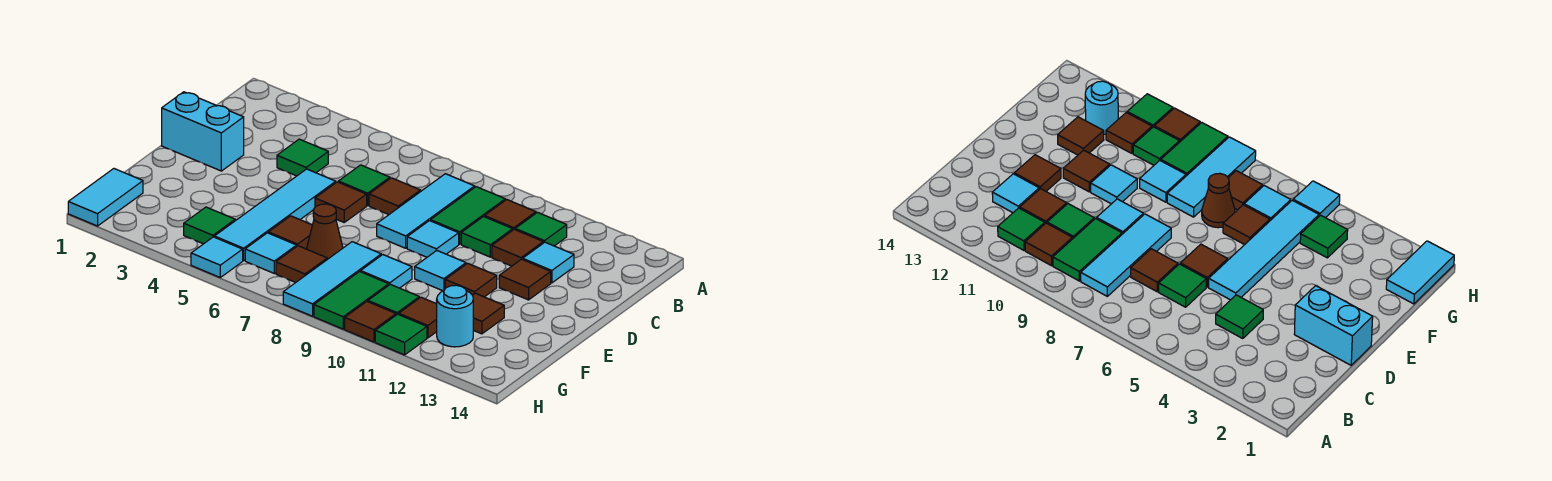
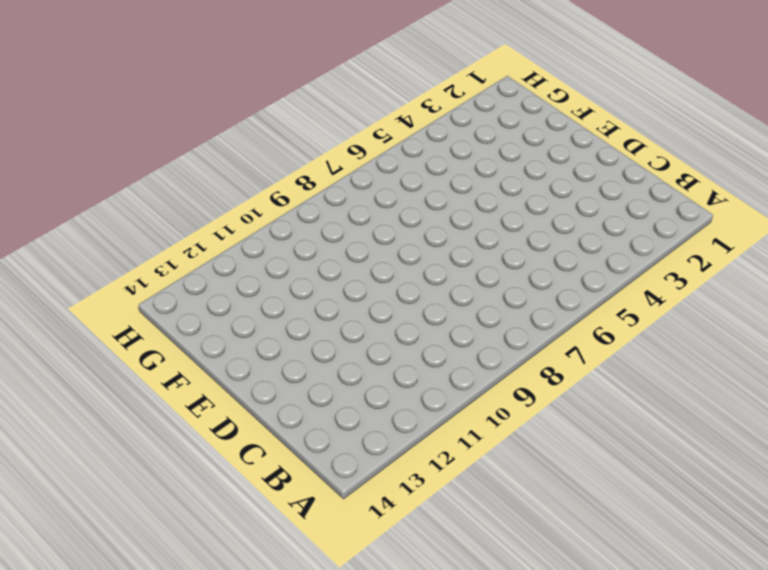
none -> cyan 1x3 tile [377,174,475,248]
none -> green 1x2 tile [431,187,505,244]
none -> brown 1x1 tile [485,200,536,230]
none -> green 1x1 tile [515,212,567,246]

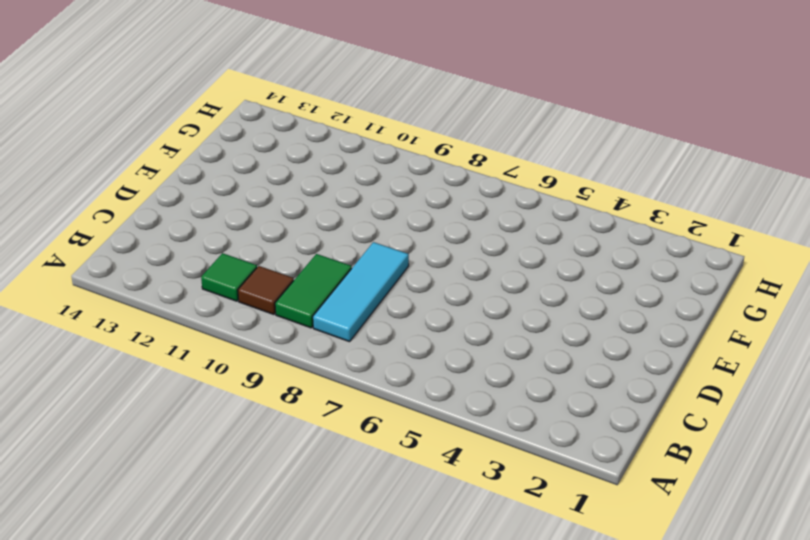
none -> green 1x1 tile [277,139,328,176]
none -> green 1x1 tile [338,165,390,206]
none -> brown 1x1 tile [369,178,421,215]
none -> green 1x1 tile [461,217,513,257]

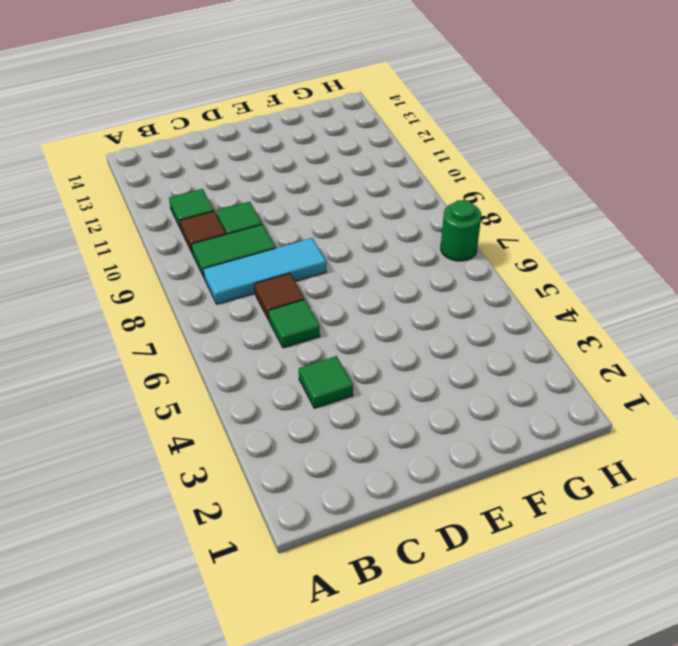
green 1x1 round brick [441,200,481,261] -> none
none -> brown 1x1 tile [492,229,543,266]
none -> cyan 1x1 tile [523,242,574,283]
none -> cyan 1x2 brick [162,92,244,171]
none -> cyan 1x4 tile [214,169,336,261]

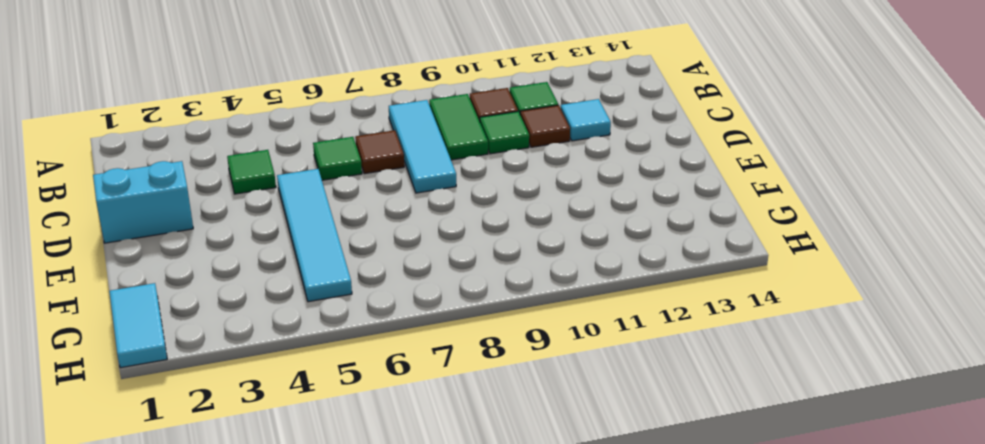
none -> brown 1x1 tile [315,182,367,222]
none -> cyan 1x1 tile [407,221,459,257]
none -> brown 1x1 tile [499,259,551,300]
none -> cyan 1x1 tile [415,251,466,291]

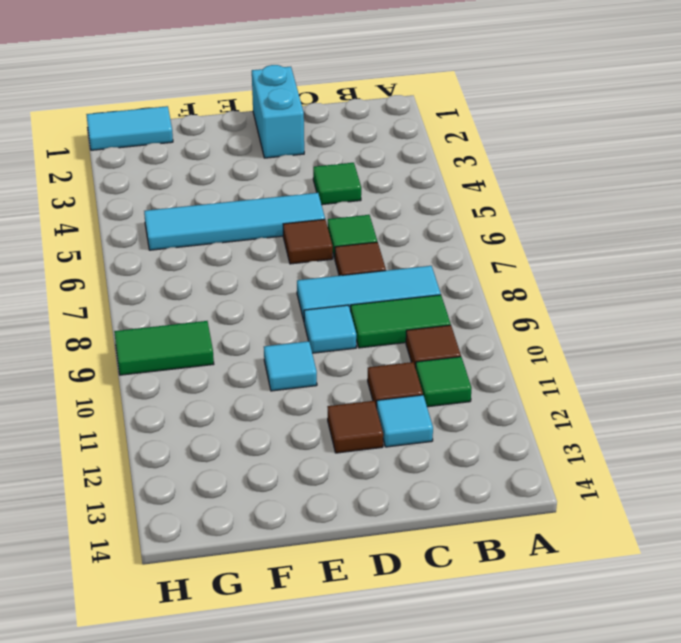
none -> green 1x1 tile [461,217,513,257]
none -> brown 1x1 tile [445,263,497,297]
none -> brown 1x1 tile [268,216,312,249]
none -> brown 1x1 cone [307,204,343,259]

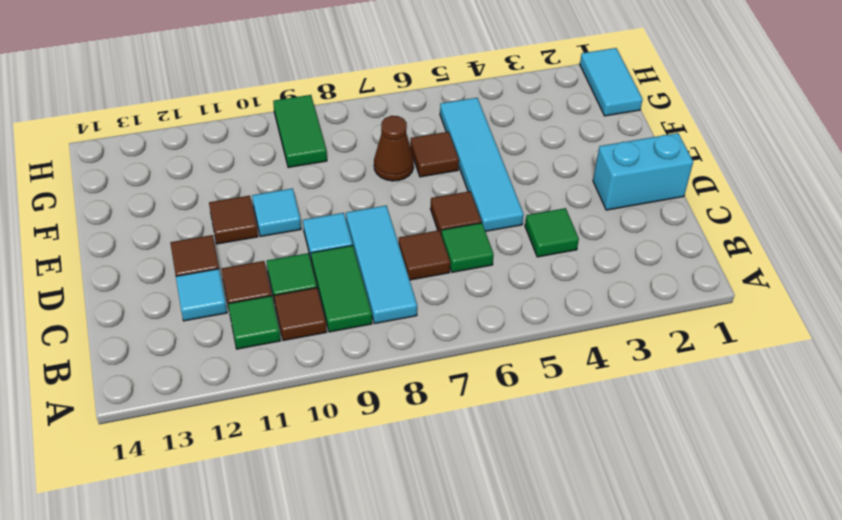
none -> cyan 1x3 tile [283,242,381,316]
none -> cyan 1x1 tile [361,255,412,288]
none -> brown 1x1 tile [473,293,504,334]
none -> green 1x1 tile [184,207,235,244]

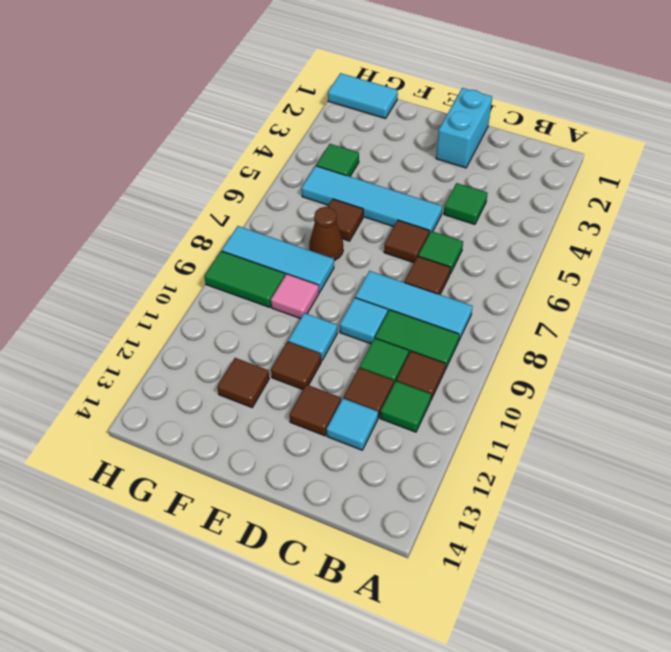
pink 1x1 tile [271,274,319,319] -> cyan 1x1 tile [361,255,412,288]
none -> cyan 1x1 tile [245,233,297,273]
none -> brown 1x1 tile [276,246,327,283]
none -> green 1x1 tile [368,284,419,315]
none -> brown 1x1 tile [399,297,437,338]

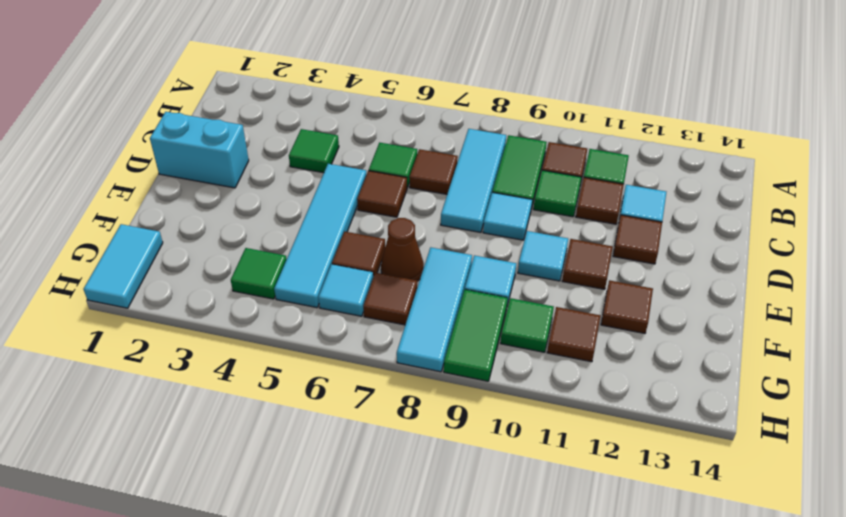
none -> cyan 1x1 round brick [436,285,473,347]
none -> cyan 1x1 tile [191,237,243,277]
none -> brown 1x1 tile [345,302,396,342]
none -> green 1x1 tile [375,314,427,355]

